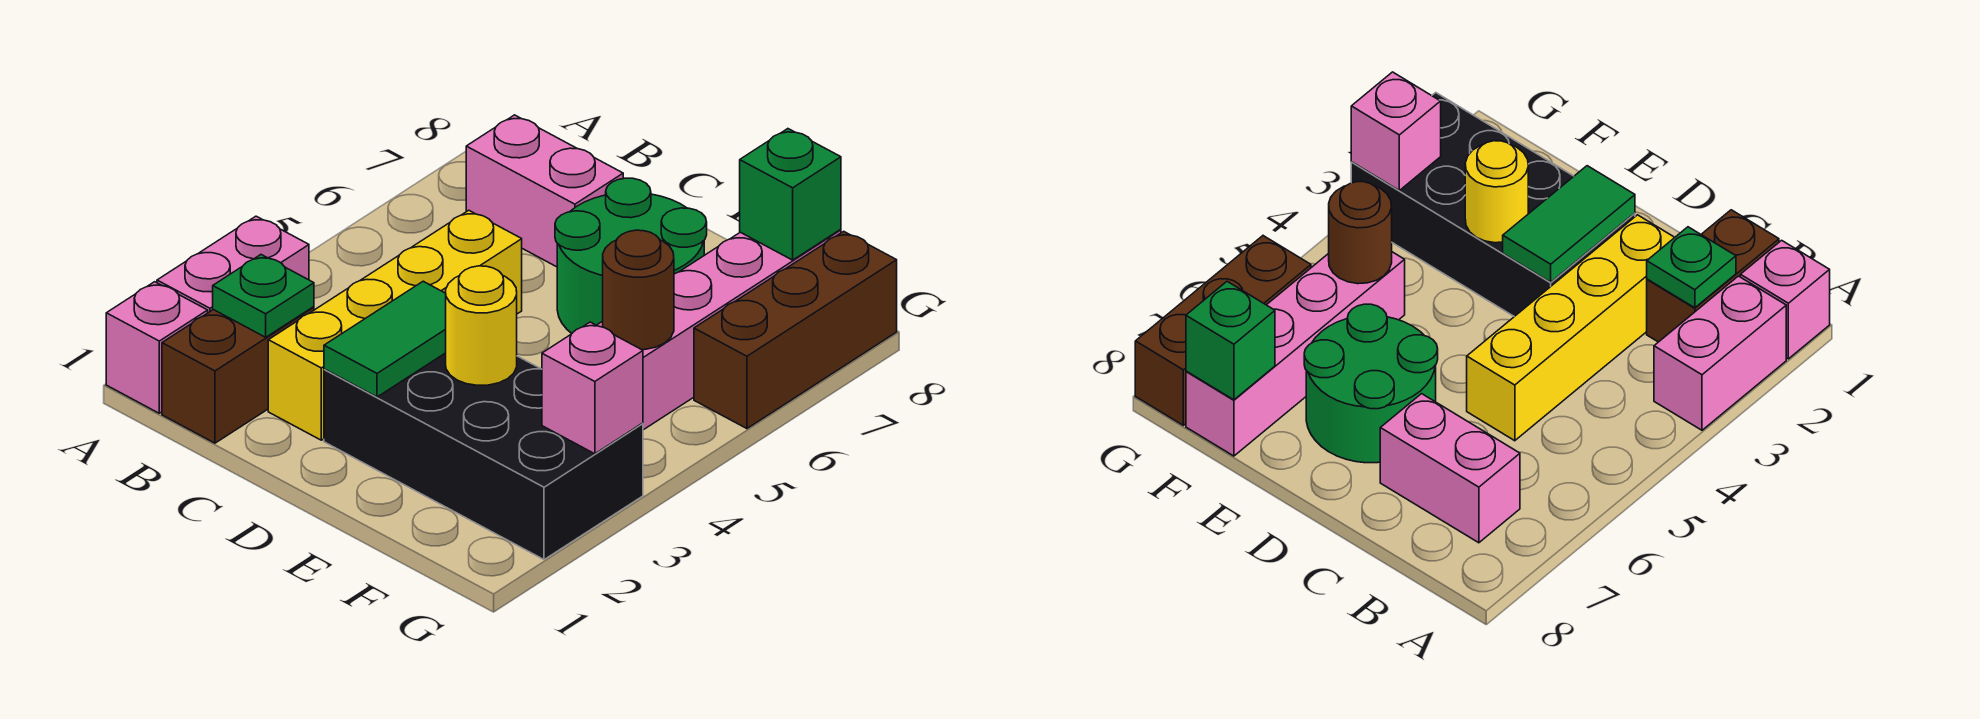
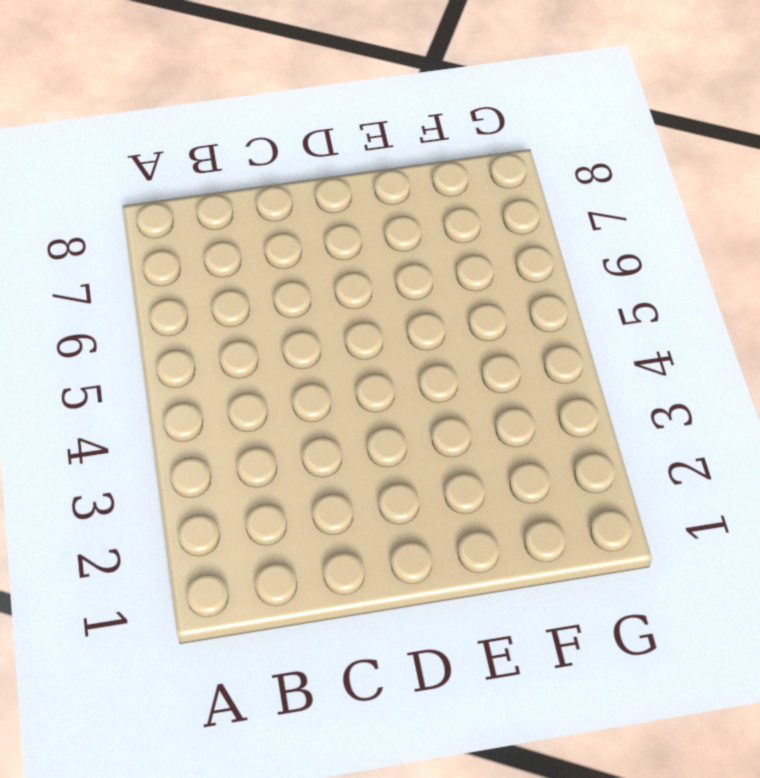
none -> pink 1x1 brick [106,282,208,413]
none -> pink 1x2 brick [157,216,309,313]
none -> brown 1x2 brick [162,307,314,443]

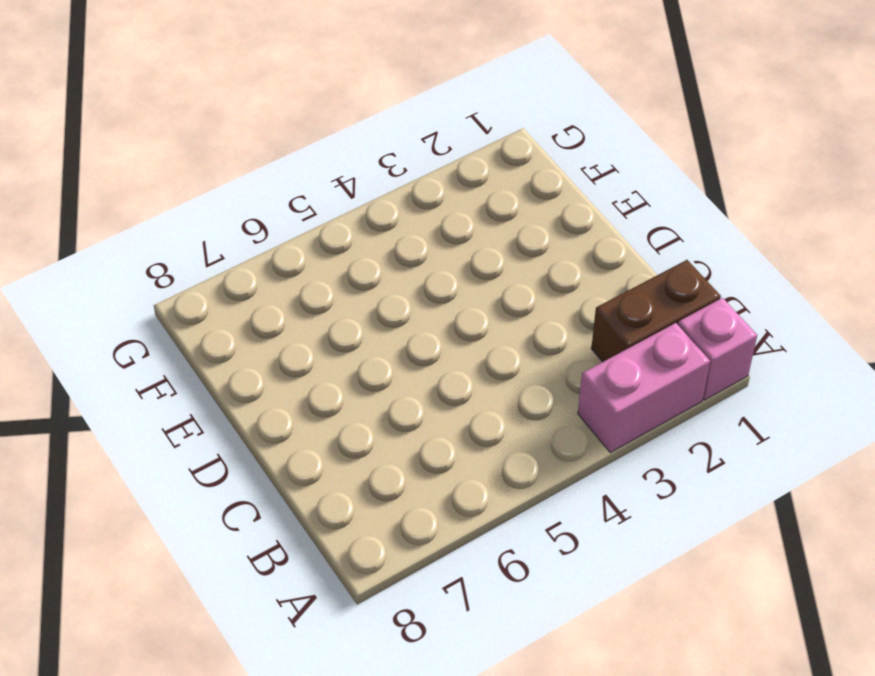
none -> pink 1x2 brick [466,115,623,267]
none -> yellow 1x4 brick [268,210,522,440]
none -> black 2x4 brick [324,353,643,560]

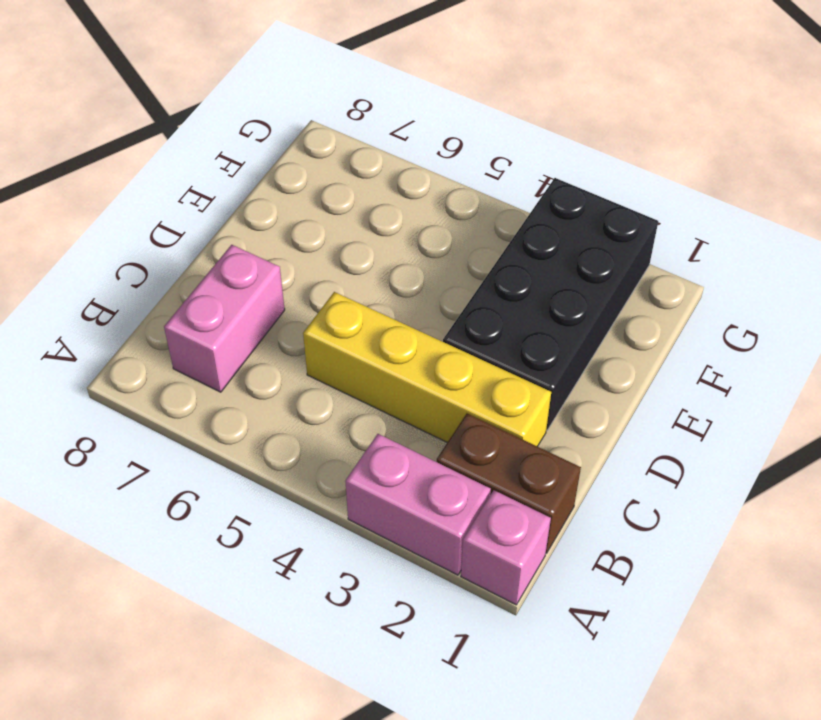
none -> green 2x2 round brick [555,178,707,333]
none -> pink 1x4 brick [597,230,841,430]
none -> brown 1x3 brick [694,231,897,429]

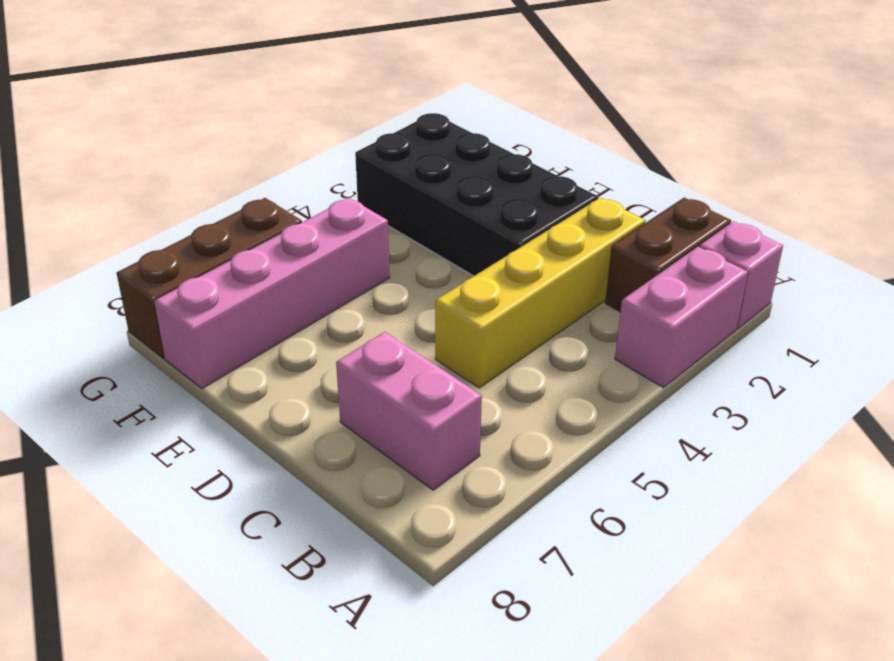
none -> green 2x2 round brick [555,178,707,333]
none -> green 1x1 plate [213,255,314,337]
none -> green 1x2 tile [324,281,446,397]

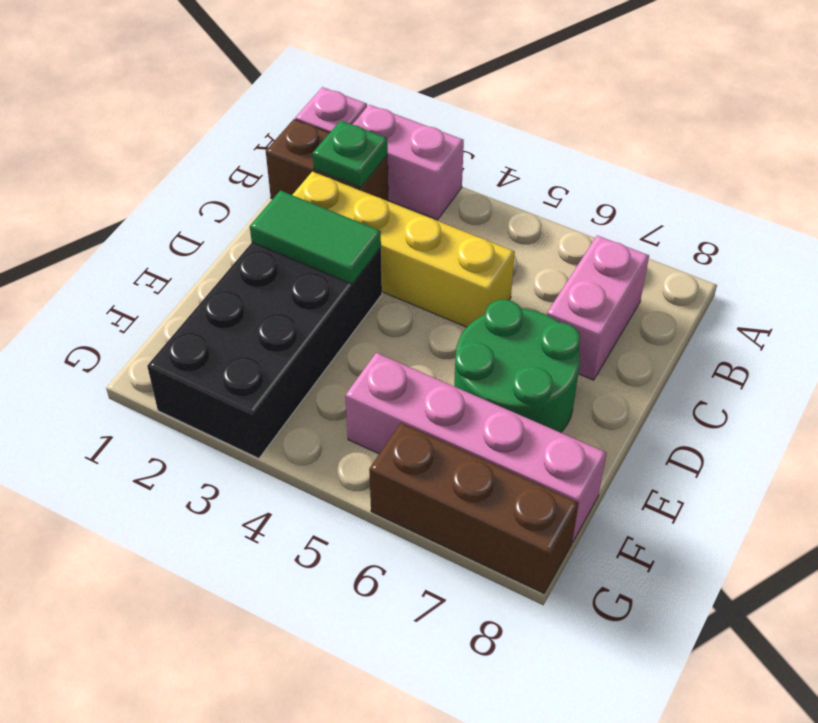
none -> yellow 1x1 round brick [446,266,517,385]
none -> brown 1x1 round brick [603,230,674,350]
none -> green 1x1 brick [740,129,841,260]

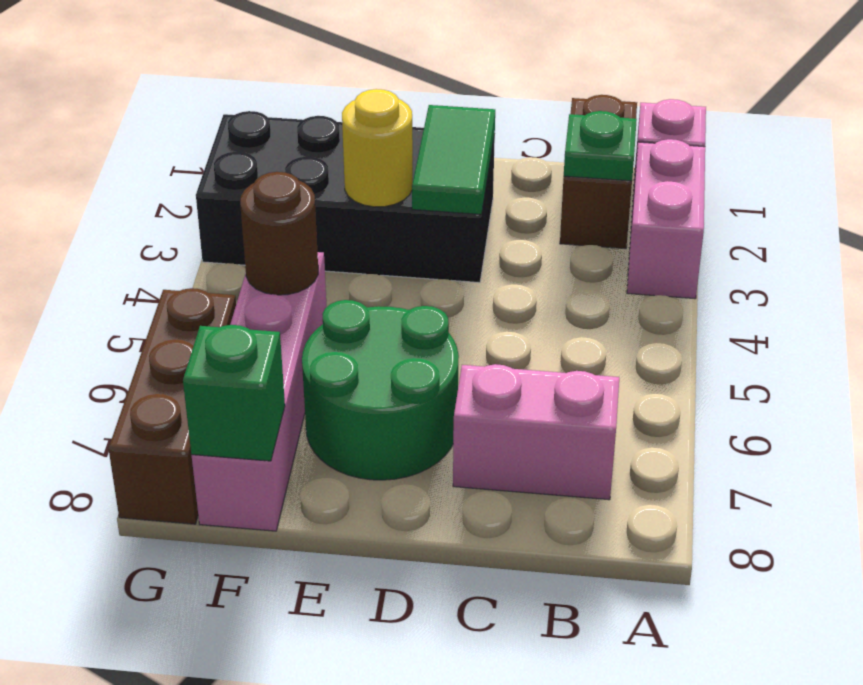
none -> yellow 1x4 brick [268,210,522,440]
none -> pink 1x1 brick [542,322,643,454]

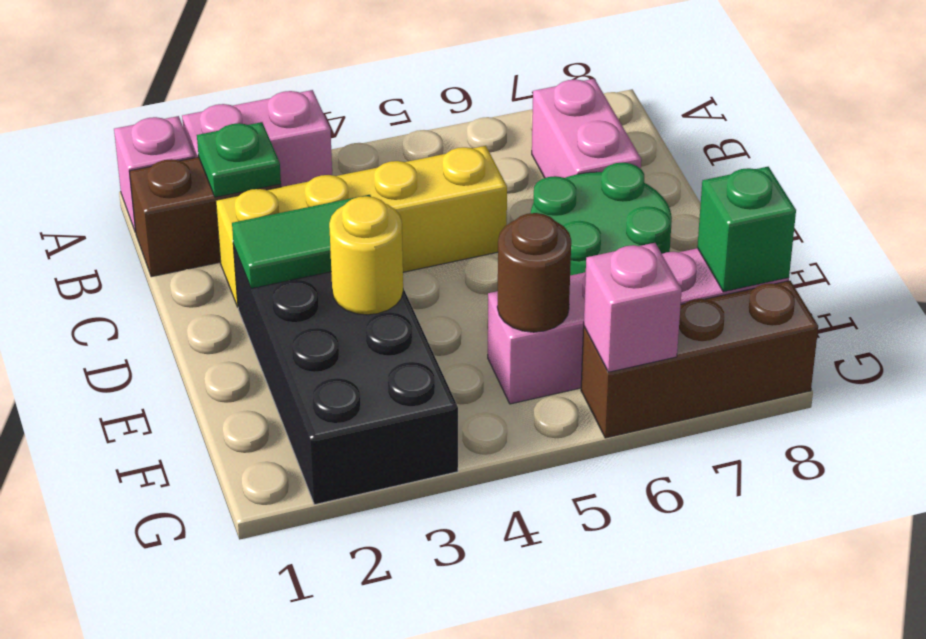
pink 1x1 brick [584,243,682,372] -> pink 1x1 brick moved to [542,322,643,454]

